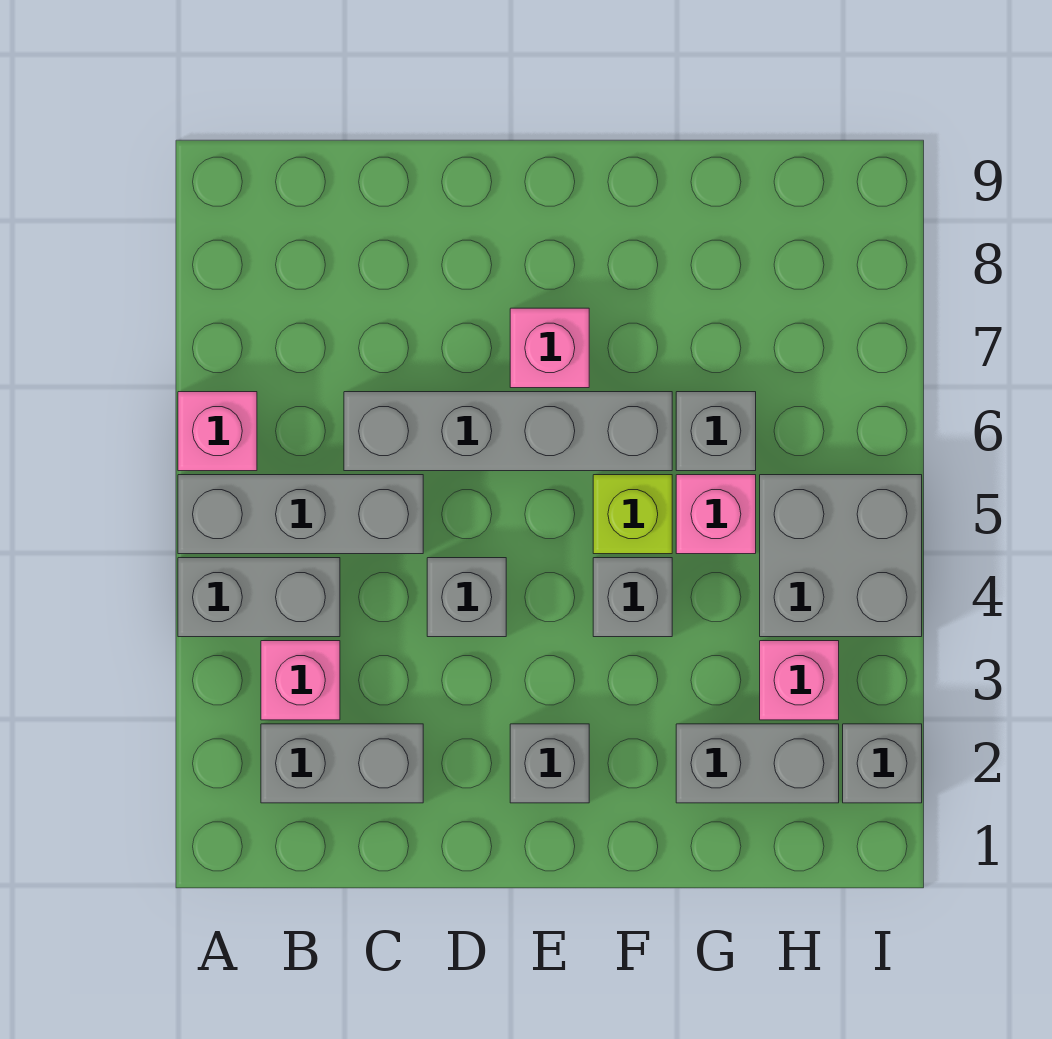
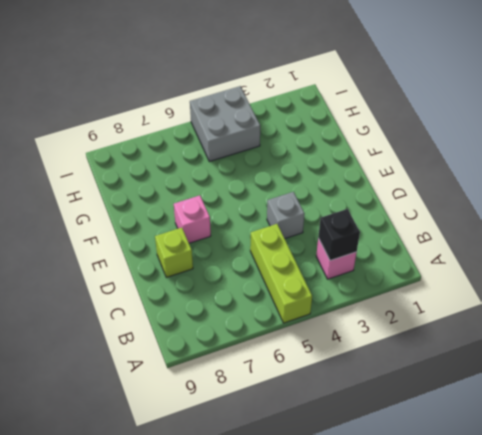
lime 1x3 brick [250,224,312,323] -> grey 1x3 brick [178,475,423,554]
black 1x1 brick [318,209,360,261] -> none
lime 1x1 brick [155,228,193,277] -> lime 1x1 brick moved to [593,475,672,554]
none -> grey 1x2 brick [178,558,340,637]
none -> pink 1x1 brick [178,392,257,471]
none -> grey 1x2 brick [261,724,423,803]

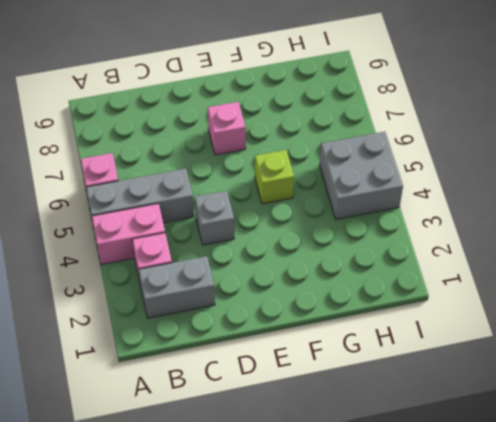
pink 1x2 brick [92,203,165,265] -> grey 1x2 brick [178,558,340,637]
none -> grey 1x4 brick [344,392,672,471]
none -> grey 1x1 brick [510,724,589,803]
none -> grey 1x1 brick [593,558,672,637]

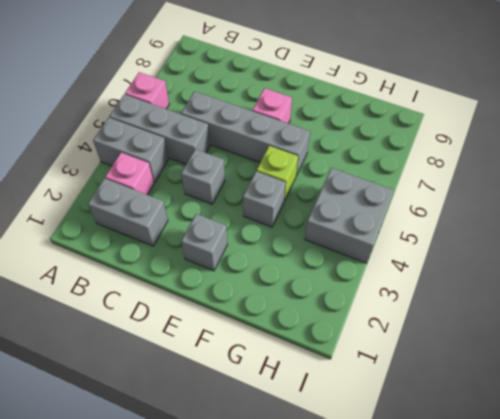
none -> grey 1x2 brick [676,724,839,803]
none -> pink 1x1 brick [676,475,756,554]
none -> grey 1x1 brick [676,392,756,471]

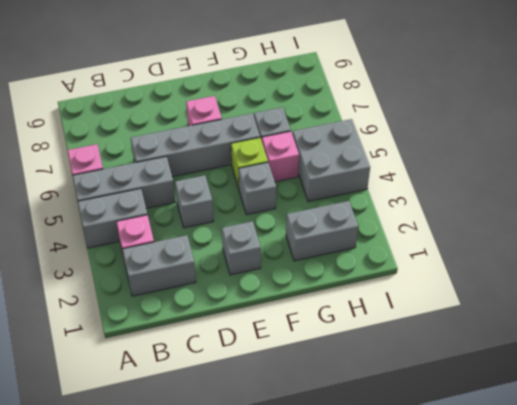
none -> pink 1x1 brick [760,641,839,720]
none -> grey 1x1 brick [843,724,922,803]

